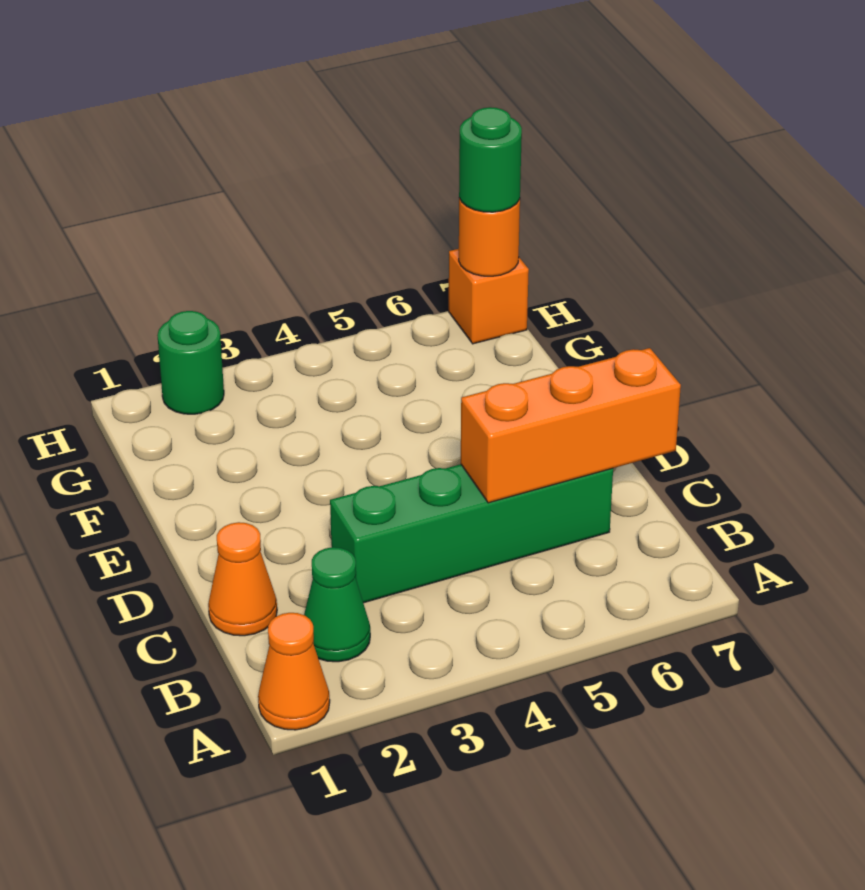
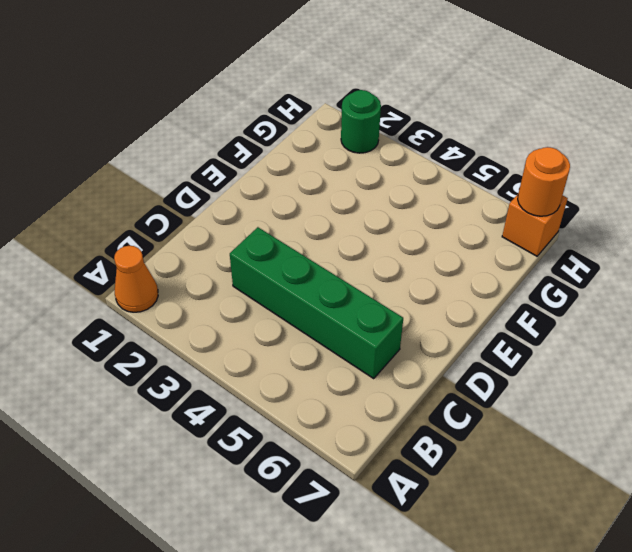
none -> green 1x1 cone [304,547,370,662]
none -> orange 1x1 cone [208,522,277,636]

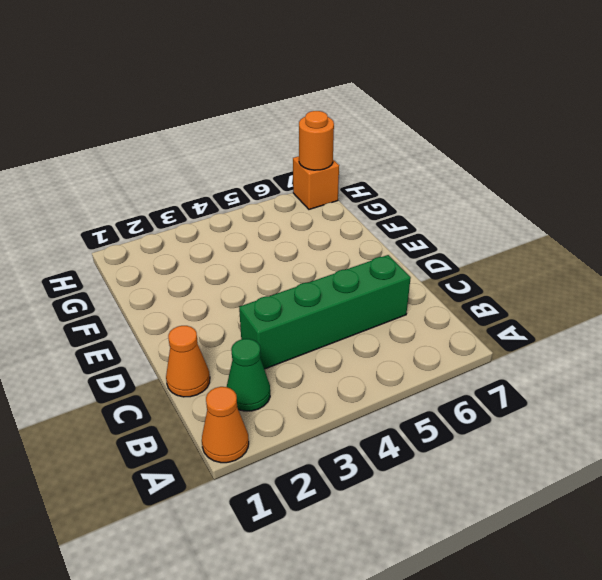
none -> green 1x1 round brick [157,311,224,414]
none -> orange 1x3 brick [461,348,681,503]

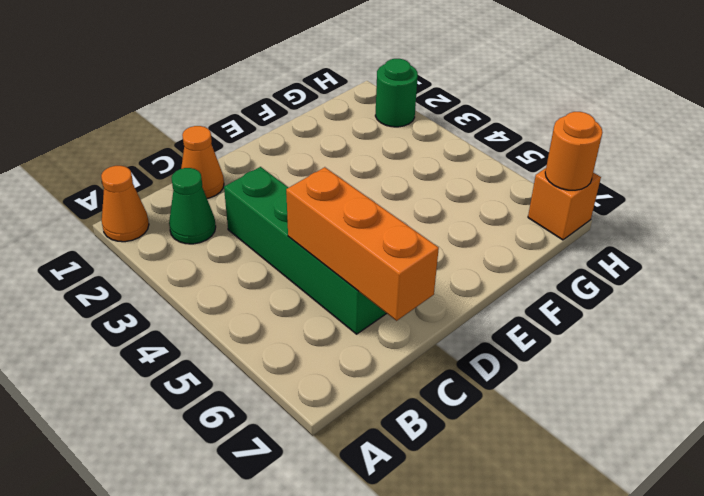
none -> green 1x1 round brick [459,107,522,212]

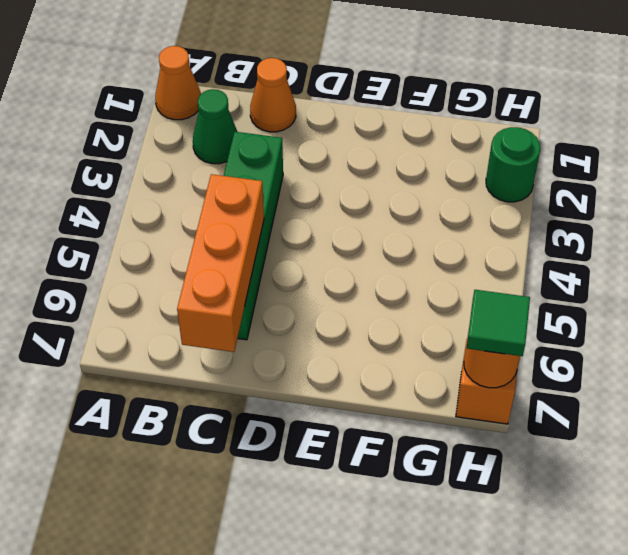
green 1x1 tile [467,290,530,356] -> green 1x1 round brick [459,107,522,212]

